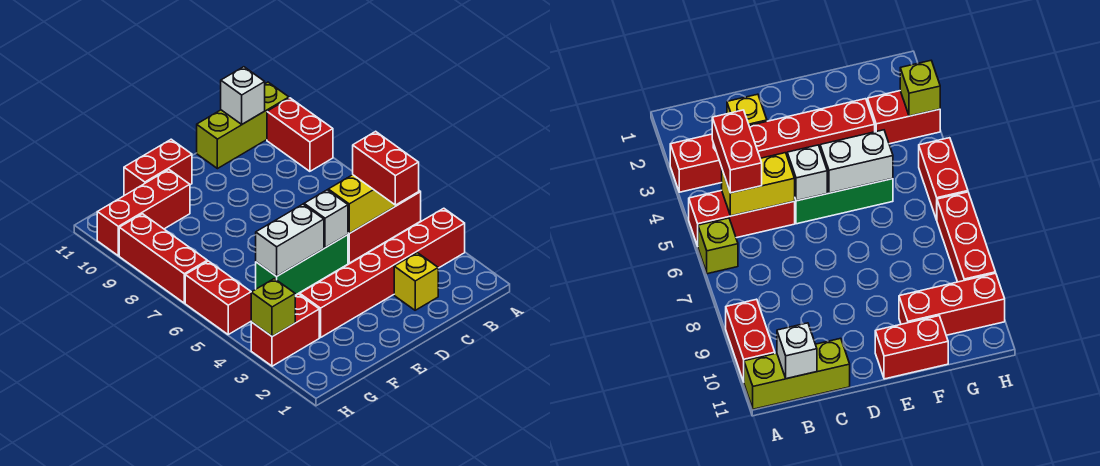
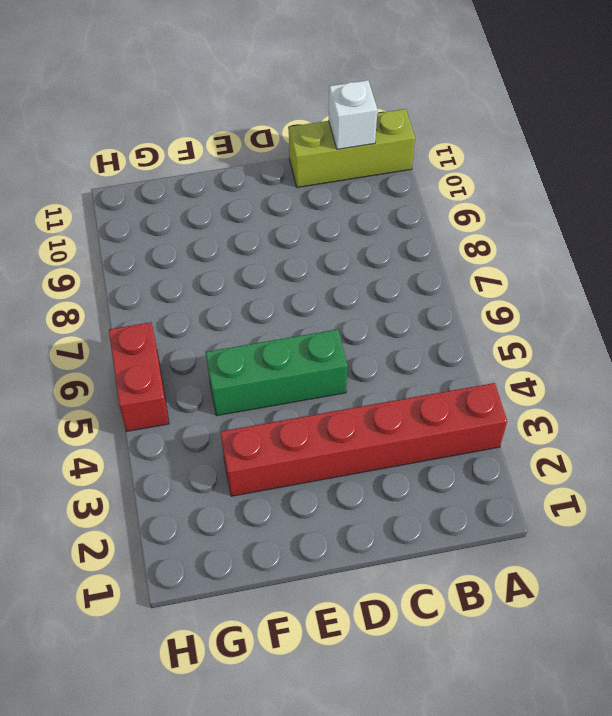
none -> red 1x3 brick [348,191,421,263]
none -> lime 1x1 brick [698,218,738,274]
none -> red 1x2 brick [267,98,333,171]

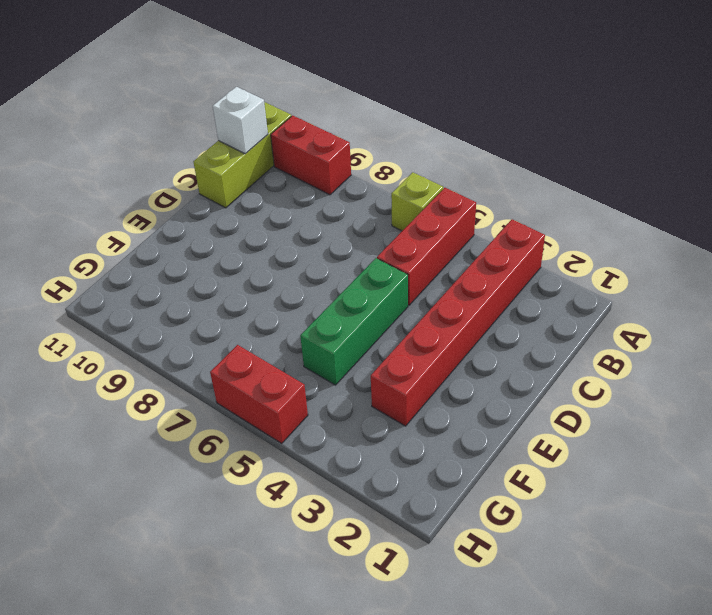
none -> yellow 1x1 brick [394,253,438,310]
none -> red 1x2 brick [124,139,192,196]
none -> red 1x3 brick [97,170,190,256]

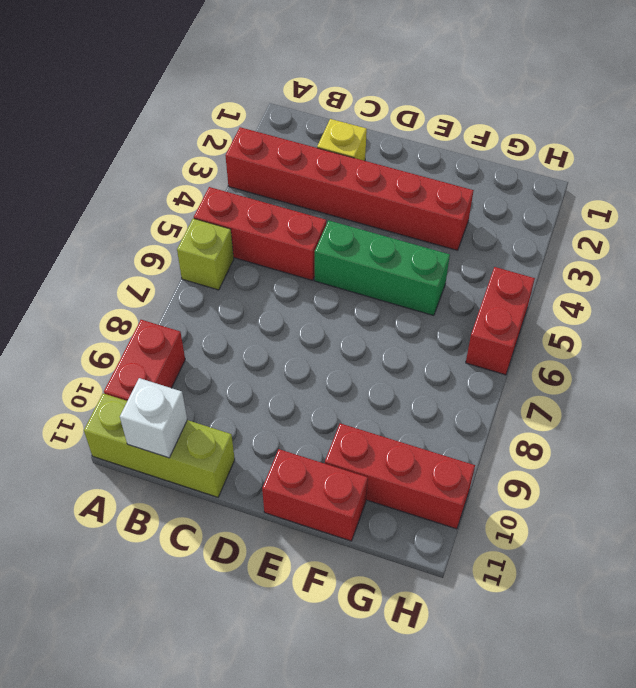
none -> red 1x2 brick [251,294,319,366]
none -> red 1x3 brick [119,214,207,303]
none -> yellow 1x2 brick [328,175,397,233]

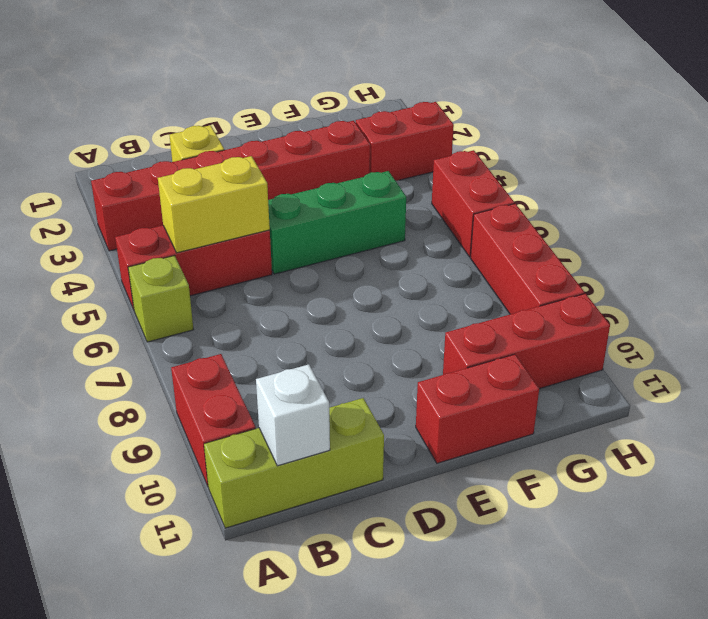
none -> white 1x1 brick [304,190,348,248]
none -> white 1x2 brick [256,204,324,276]
none -> lime 1x1 brick [251,279,295,337]

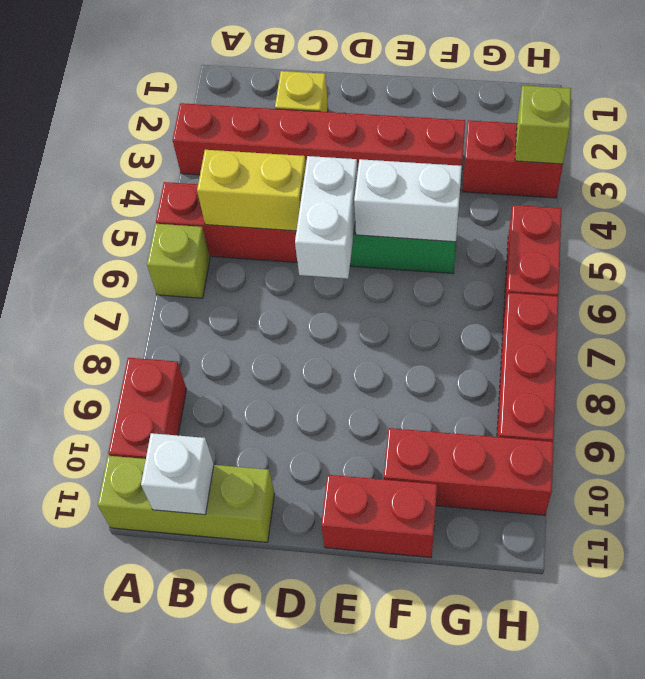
white 1x2 brick [295,156,357,279] -> white 1x1 brick [304,190,348,248]
none -> red 1x2 brick [353,131,419,205]

